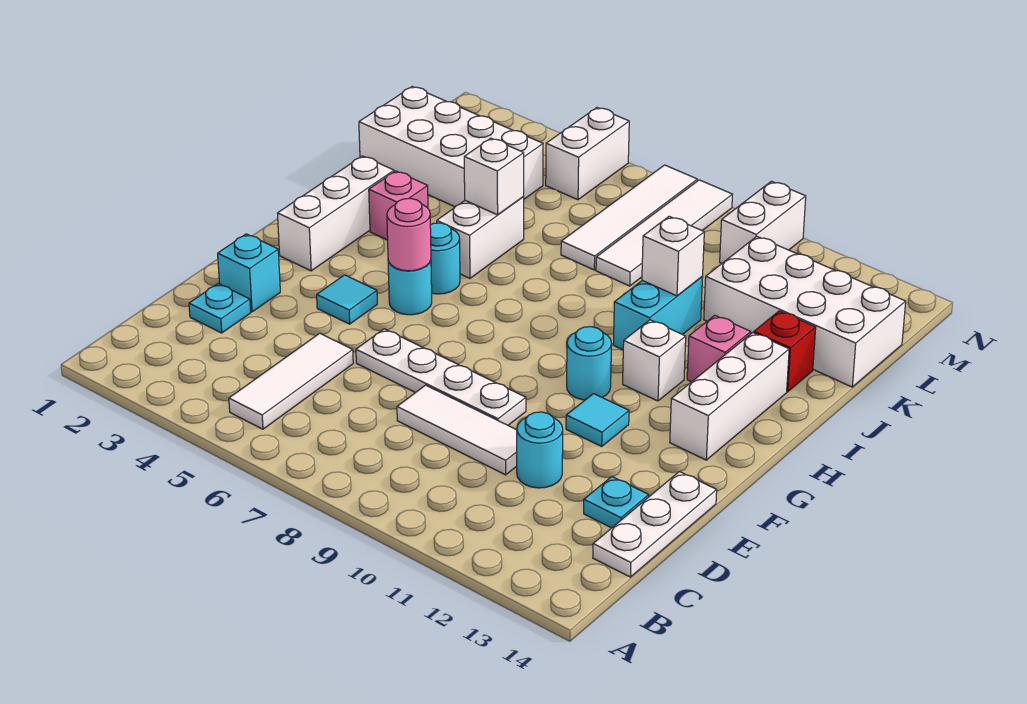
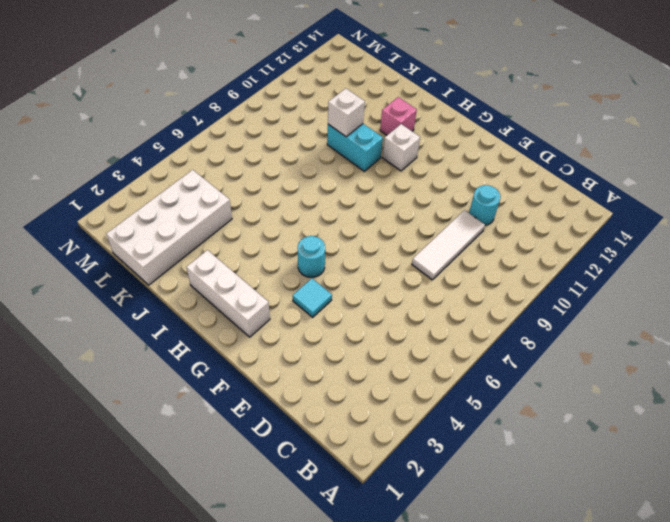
none -> white 1x3 tile [229,333,353,429]
none -> white 1x3 plate [593,472,717,577]
none -> cyan 1x1 plate [189,284,251,333]
none -> cyan 1x1 plate [584,477,649,528]

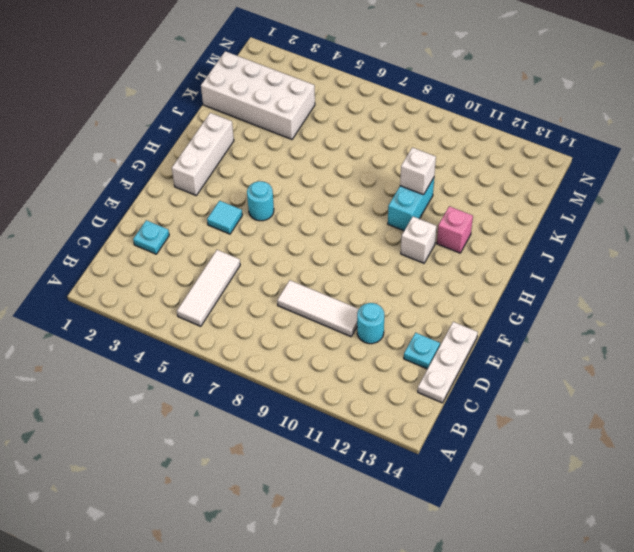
none -> cyan 1x1 brick [218,234,280,312]
none -> white 1x4 plate [356,329,526,425]
none -> cyan 1x1 tile [566,394,629,446]
none -> cyan 1x1 round brick [567,327,612,400]

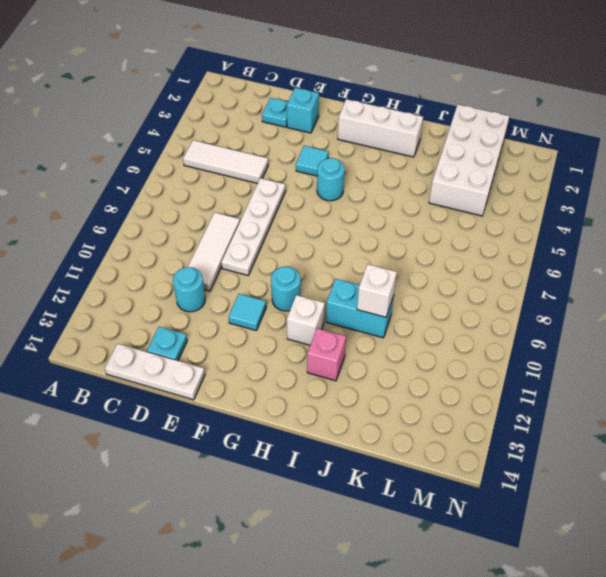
none -> white 1x3 brick [670,333,789,460]
none -> cyan 1x1 round brick [430,223,460,294]
none -> pink 1x1 brick [369,171,428,240]
none -> white 1x2 brick [437,197,524,278]

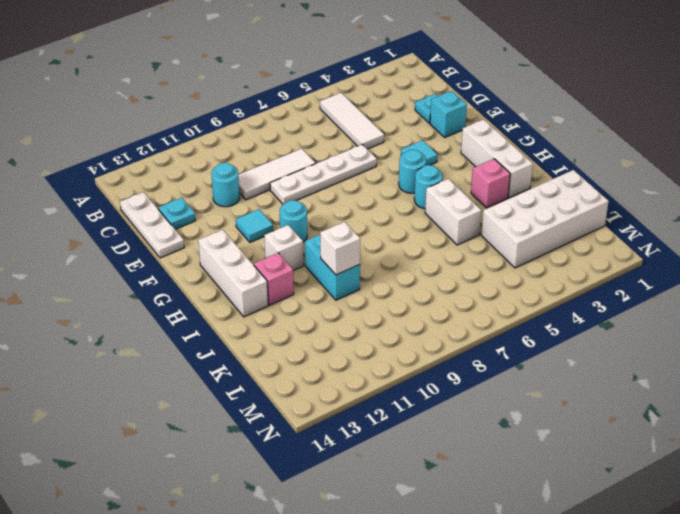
none -> red 1x1 brick [754,311,816,392]
none -> white 1x4 tile [561,165,697,270]
none -> white 1x4 tile [596,180,733,286]
none -> white 2x4 brick [704,237,906,387]

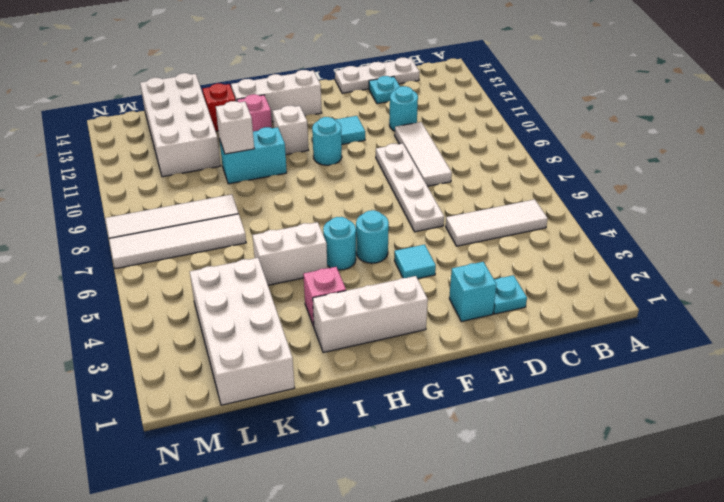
none -> white 1x2 brick [546,108,629,200]
none -> white 1x2 brick [720,181,806,263]
none -> pink 1x1 round brick [387,198,431,271]
none -> white 1x1 brick [464,138,524,215]

